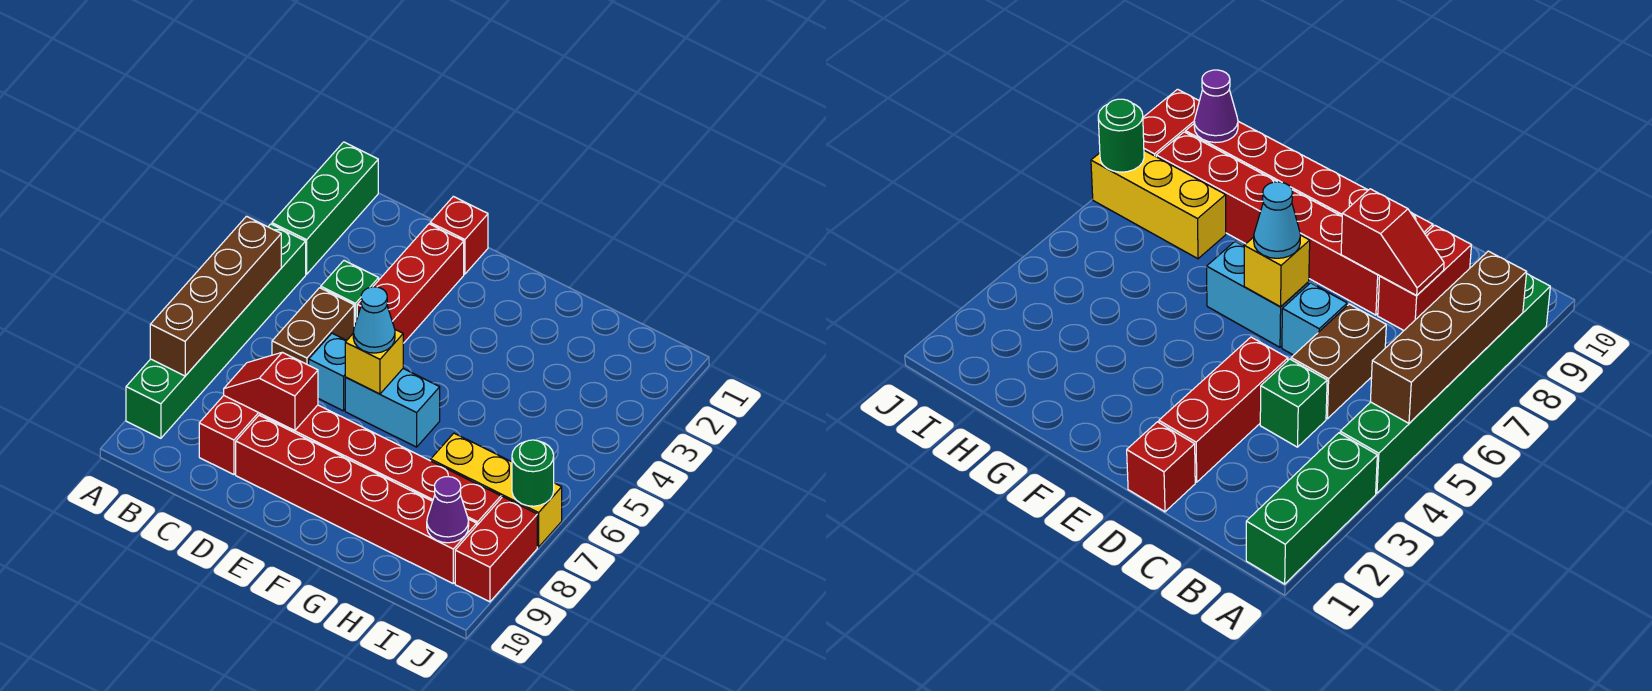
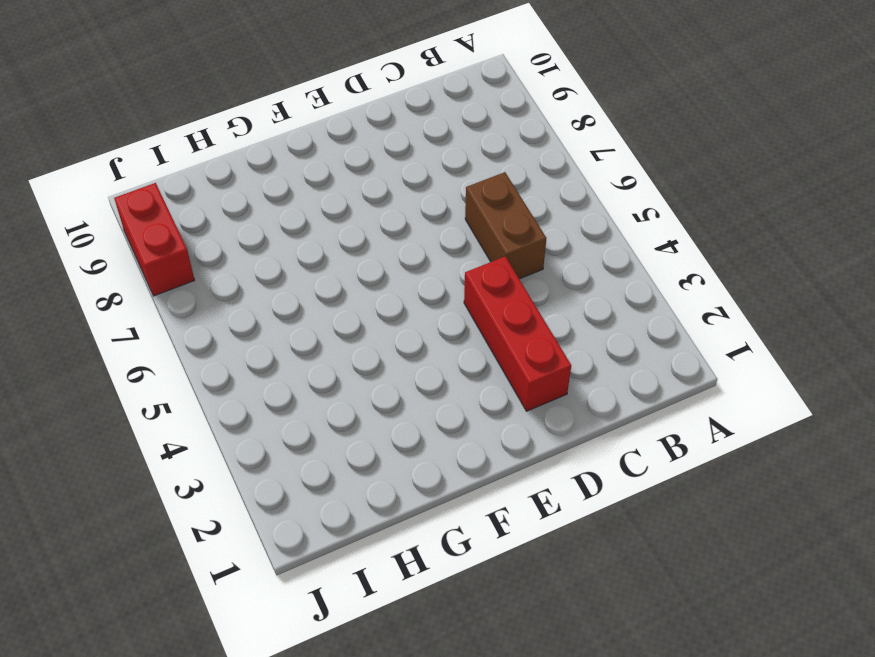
none -> green 1x3 brick [272,142,378,274]
none -> green 1x6 brick [126,224,306,438]
none -> green 1x1 brick [321,261,379,326]

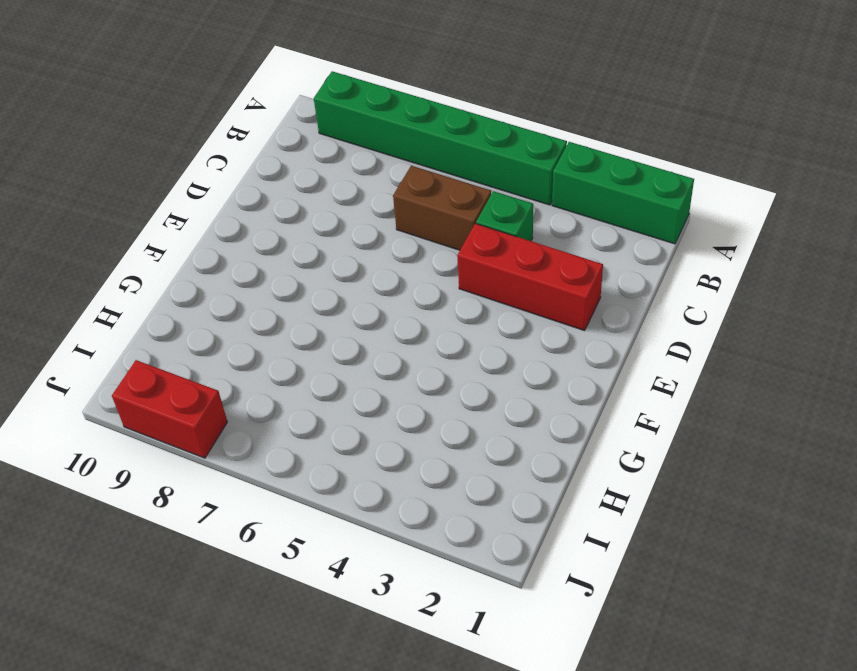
none -> red 1x2 brick [199,396,260,475]
none -> red 1x1 brick [430,196,488,274]
none -> cyan 1x1 brick [309,333,347,411]

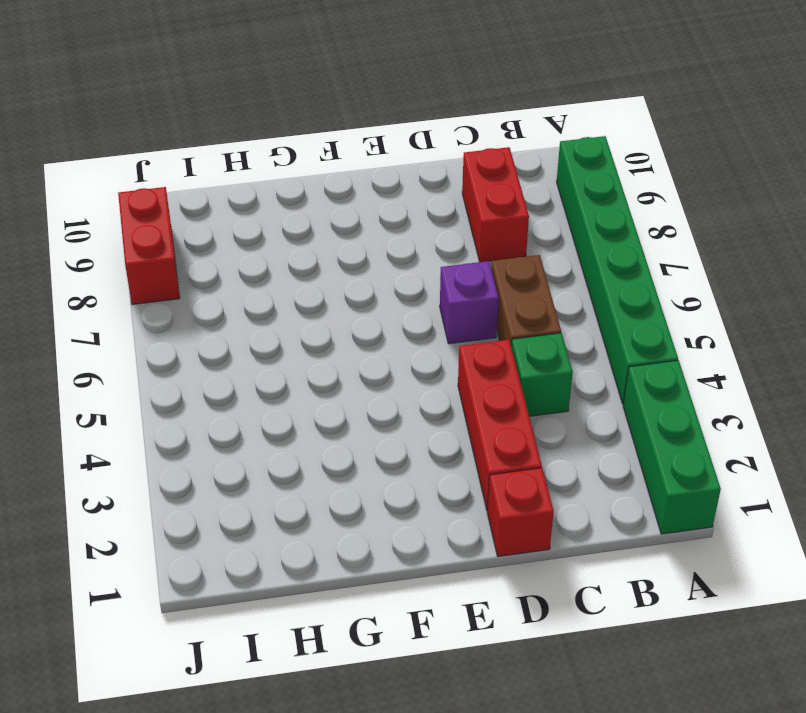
purple 1x1 brick [440,261,499,344] -> cyan 1x1 brick [309,333,347,411]
none -> red 1x6 brick [260,405,501,525]
none -> red 1x6 brick [236,415,477,583]
none -> cyan 1x2 brick [345,369,440,447]

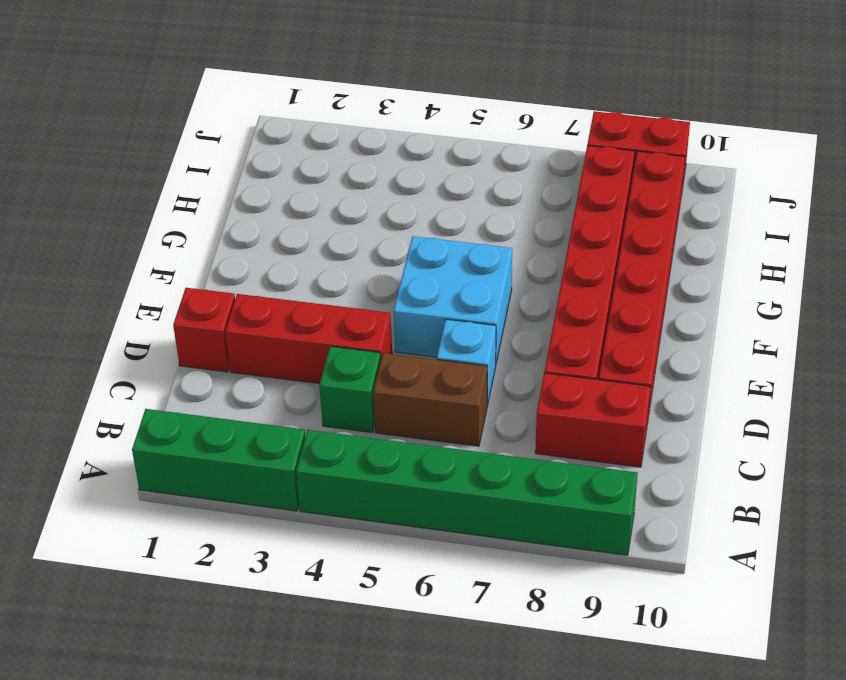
cyan 2x2 brick [393,236,512,363] -> cyan 1x2 brick [345,369,440,447]
none -> yellow 1x3 brick [431,433,562,547]
none -> brown 1x4 brick [150,216,281,376]
none -> red 1x2 slope [224,352,318,430]

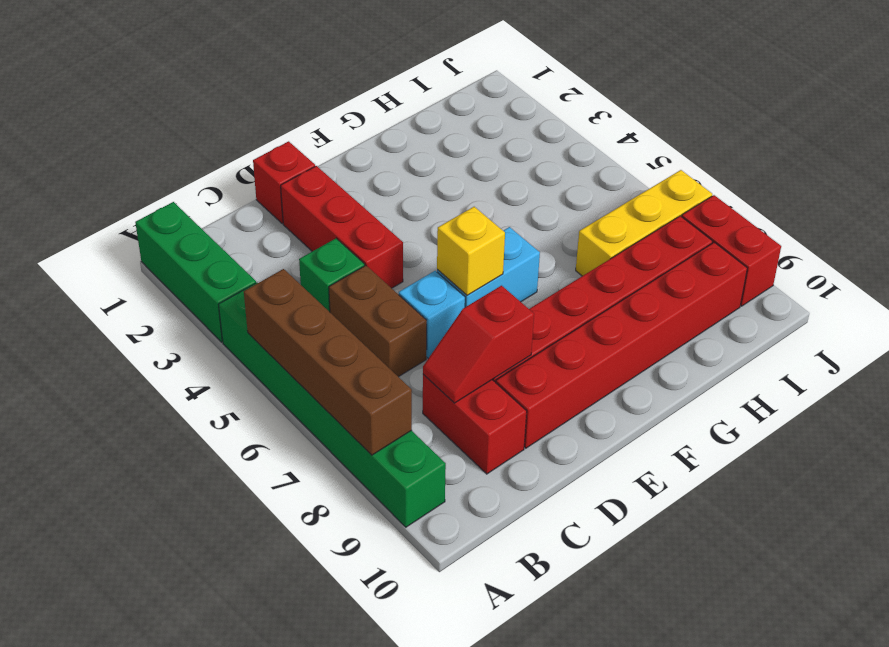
none -> purple 1x1 cone [427,477,469,543]
none -> green 1x1 round brick [512,440,554,506]
none -> cyan 1x1 cone [353,287,395,353]

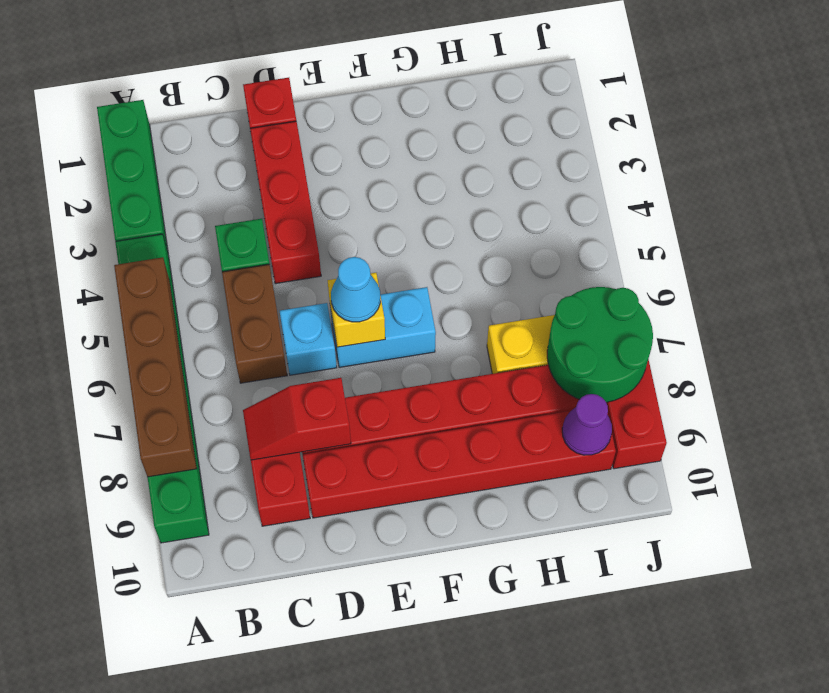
green 2x2 round brick [547,287,653,402] -> green 1x1 round brick [512,440,554,506]

